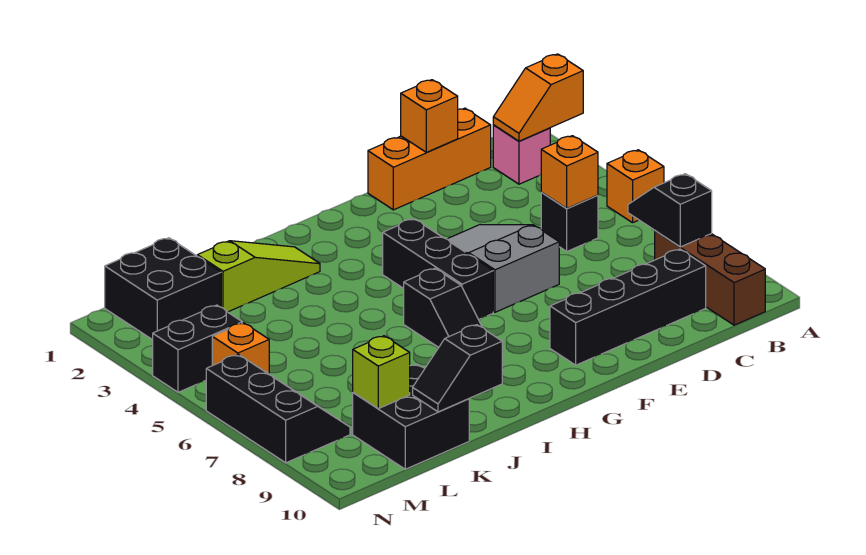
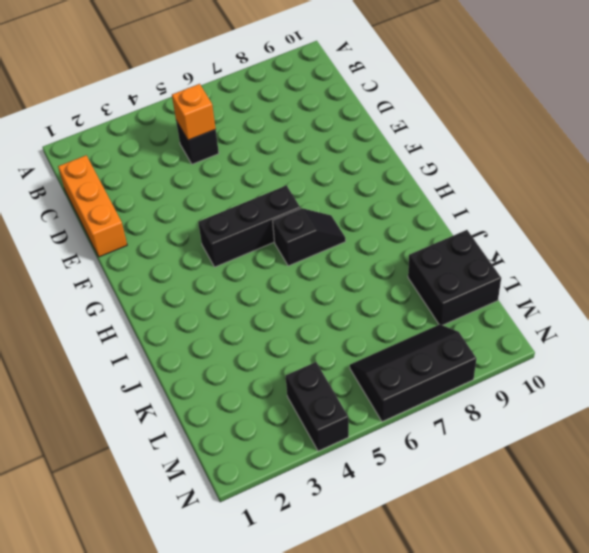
none -> orange 1x1 brick [607,150,664,223]
none -> pink 1x1 brick [493,125,550,184]
none -> brown 1x3 brick [655,231,765,325]

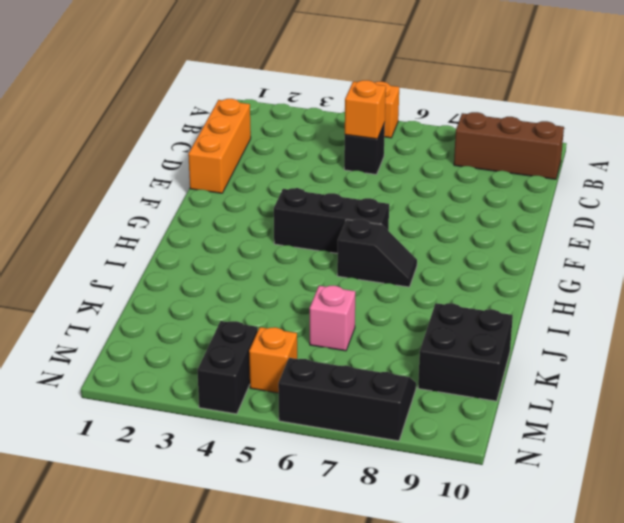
pink 1x1 brick [310,286,355,351] -> pink 1x1 brick moved to [493,125,550,184]
none -> black 1x4 brick [550,249,706,365]
none -> grey 2x3 slope [448,224,559,312]
none -> lime 1x3 slope [197,241,320,312]

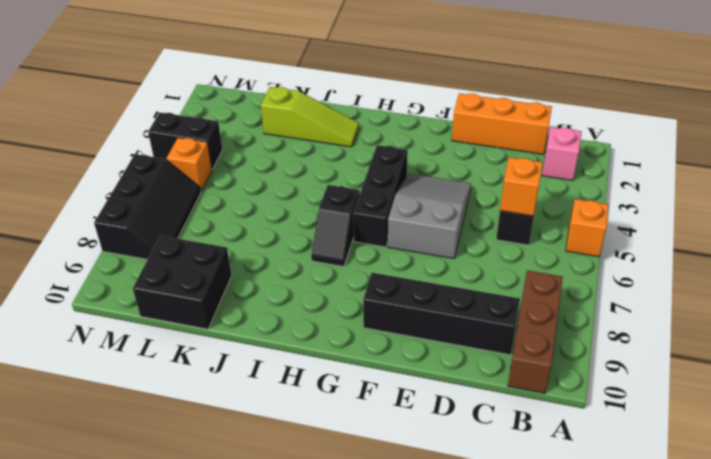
none -> black 2x2 brick [105,238,221,340]
none -> orange 1x2 slope [493,54,583,141]
none -> black 1x2 slope [628,174,712,247]

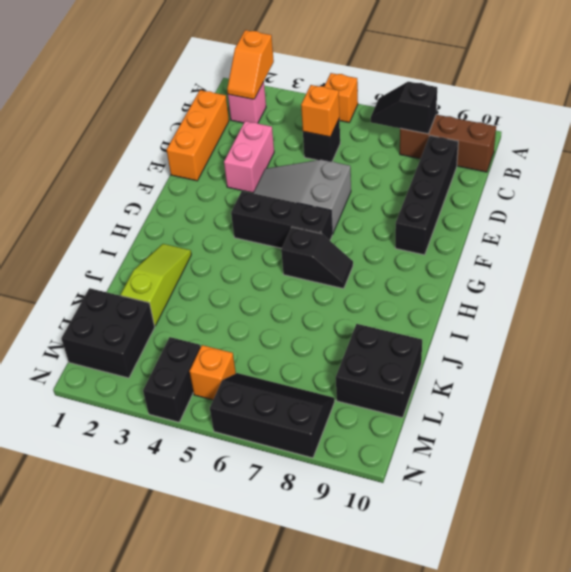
pink 1x2 brick [224,121,274,193] -> none
none -> orange 1x1 brick [401,80,458,152]
none -> black 1x2 slope [413,325,502,412]
none -> lime 1x1 brick [353,336,410,409]

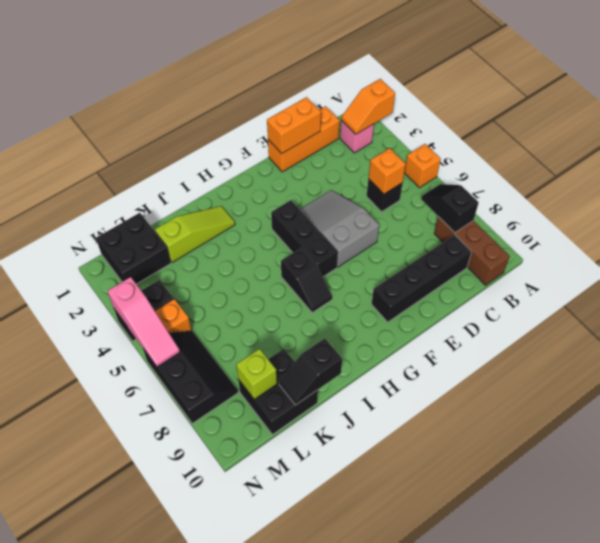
orange 1x2 brick [267,97,321,154] -> orange 1x1 brick [401,80,458,152]
pink 1x3 slope [108,277,180,367] -> none

